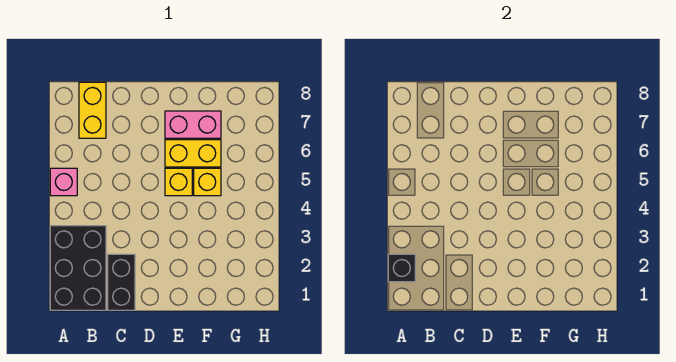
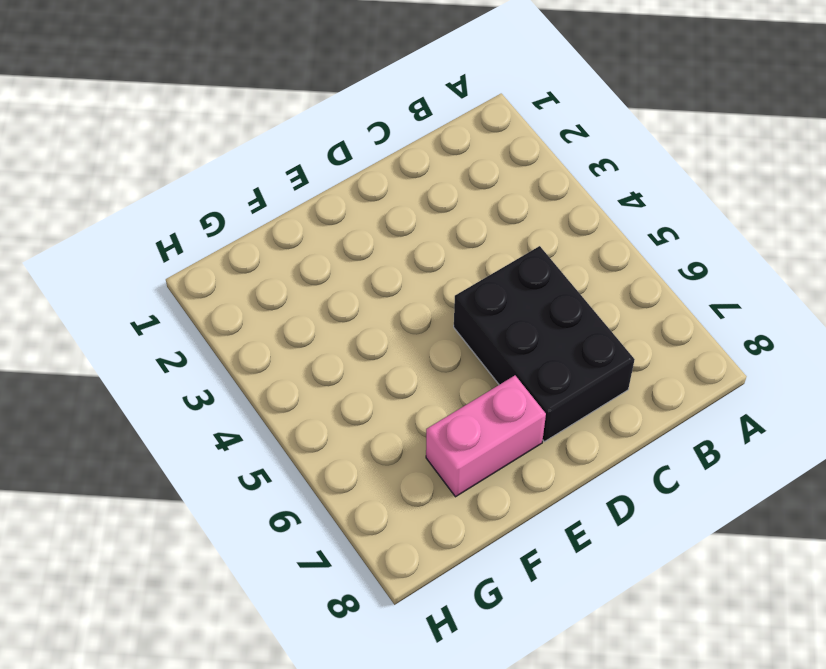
black 2x3 brick [454,246,635,442] -> black 2x3 brick moved to [50,226,106,310]
none -> pink 1x1 brick [50,168,77,196]
none -> yellow 1x2 brick [79,82,106,138]

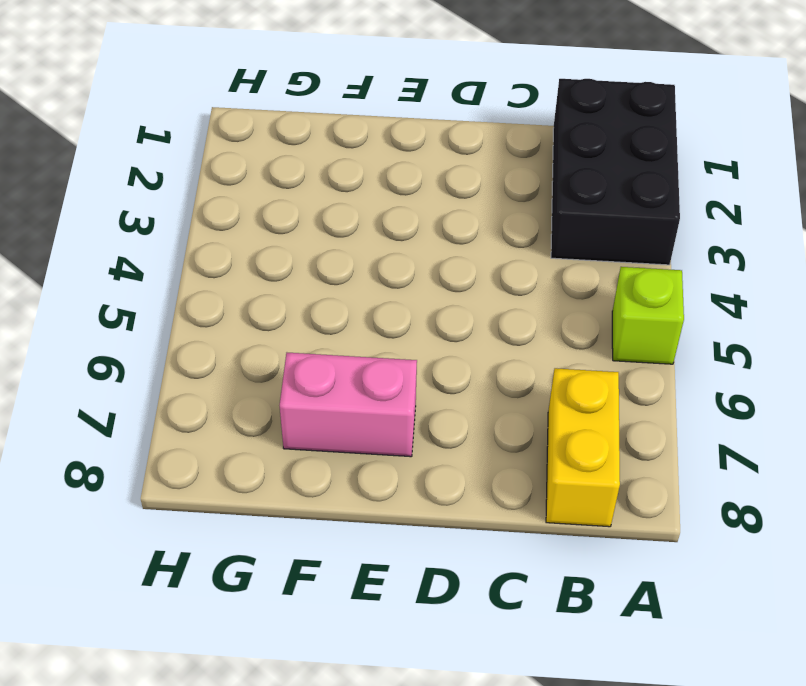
lime 1x1 brick [612,267,684,364] -> pink 1x1 brick [50,168,77,196]
none -> black 1x2 brick [108,254,135,310]
none -> yellow 1x1 brick [165,168,192,196]

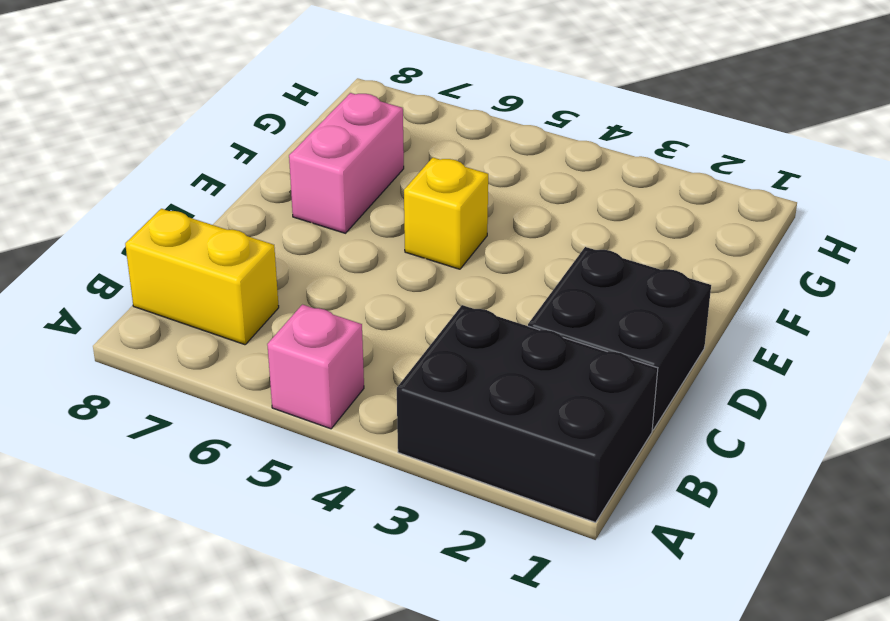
black 2x2 brick [528,247,711,430] -> black 1x2 brick [108,254,135,310]
none -> yellow 1x2 brick [165,140,221,167]
none -> yellow 1x1 brick [194,168,221,196]

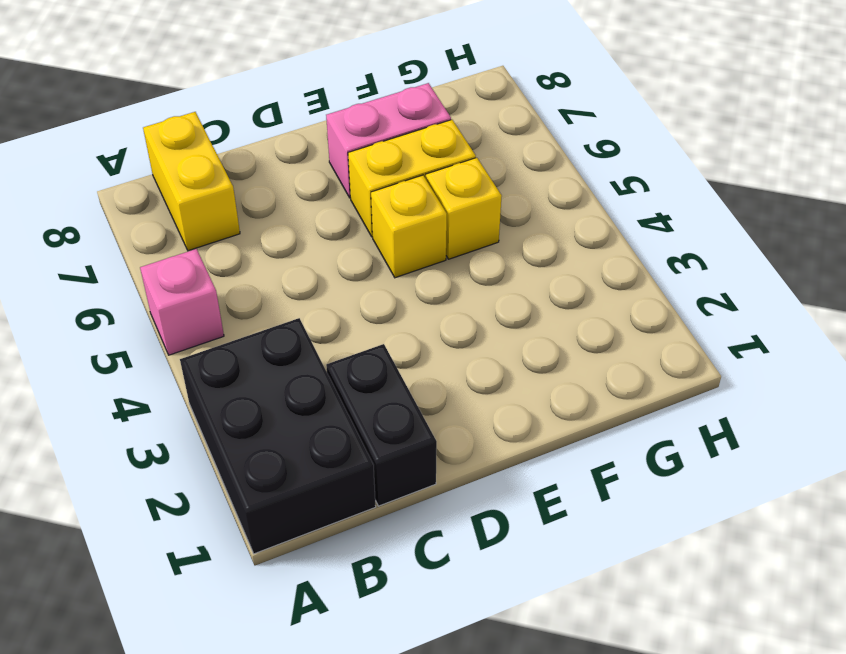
none -> black 1x1 brick [388,254,415,282]

